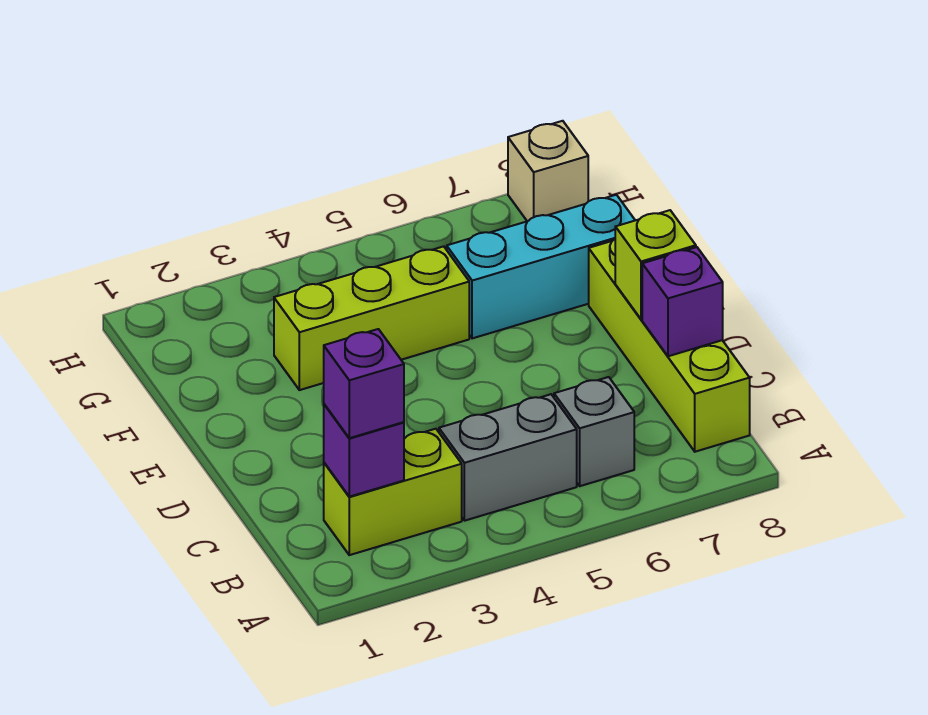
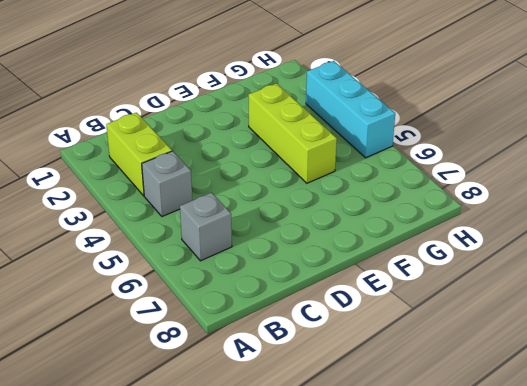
grey 1x1 brick [142,151,192,217] -> grey 1x2 brick [439,394,577,521]
cyan 1x3 brick [306,61,395,158] -> cyan 1x3 brick moved to [447,195,635,338]
none -> lime 1x4 brick [589,239,750,452]
none -> tan 1x1 brick [508,121,588,221]

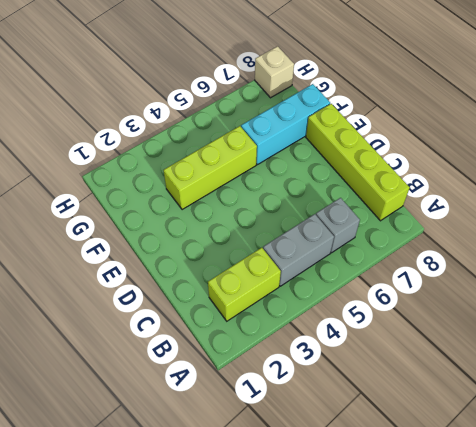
none -> purple 1x1 brick [324,404,404,497]
none -> purple 1x1 brick [642,247,723,356]

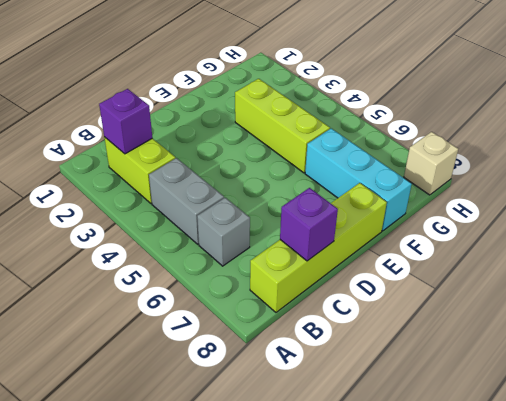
none -> lime 1x1 brick [615,210,696,319]
none -> purple 1x1 brick [324,329,404,438]

